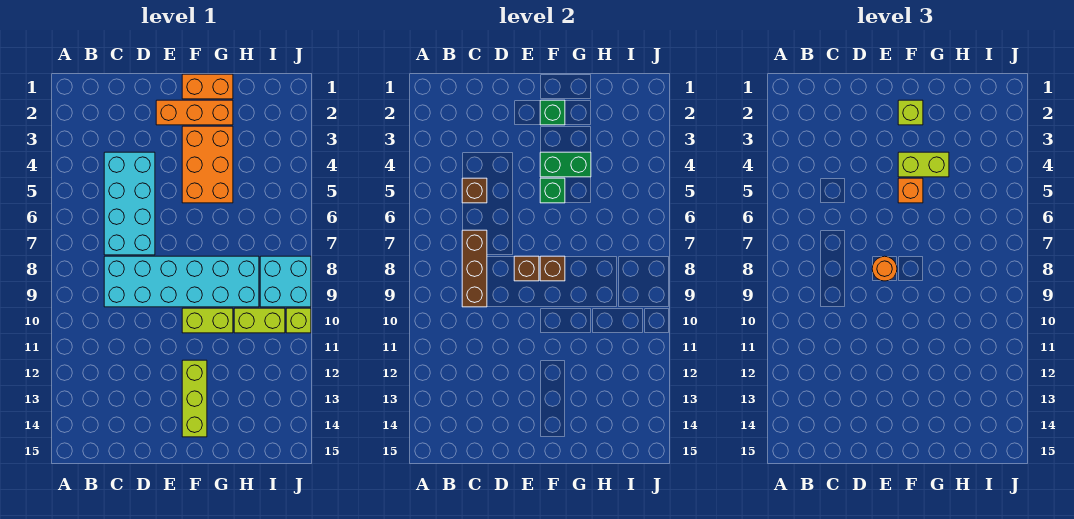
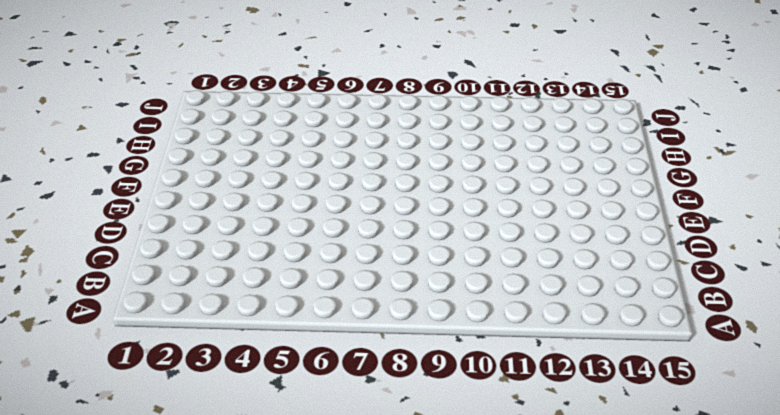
none -> cyan 2x4 brick [104,152,155,255]
none -> cyan 2x6 brick [104,256,259,307]
none -> orange 1x3 brick [156,100,233,125]

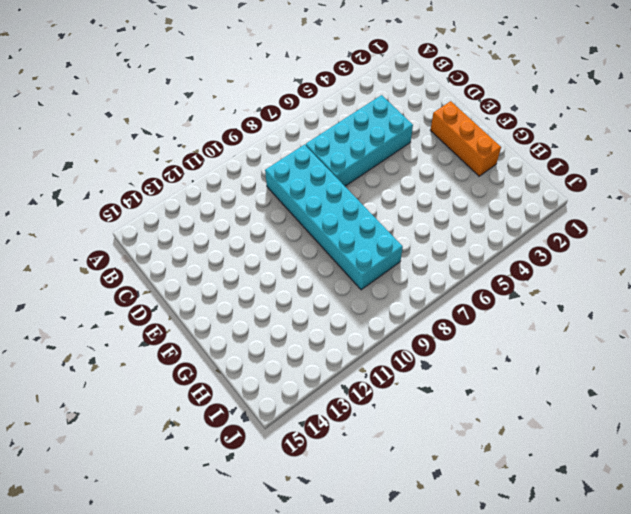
none -> orange 1x2 brick [182,74,233,99]
none -> orange 2x3 brick [182,126,233,203]
none -> lime 1x2 brick [182,308,233,333]

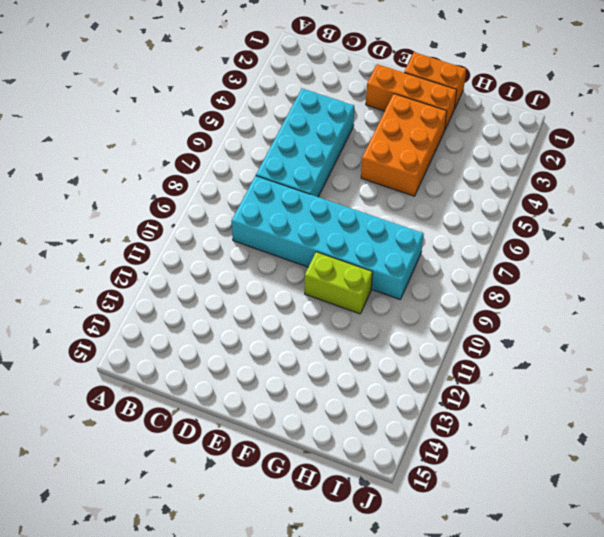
none -> lime 1x3 brick [182,360,207,437]
none -> lime 1x2 brick [234,308,285,333]
none -> cyan 2x2 brick [260,256,311,307]

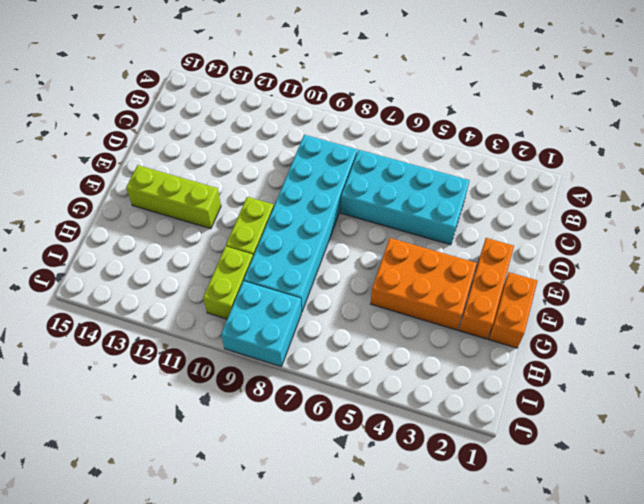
none -> lime 1x1 brick [286,308,311,333]
none -> brown 1x1 brick [462,178,487,203]
none -> brown 1x3 brick [462,230,487,307]

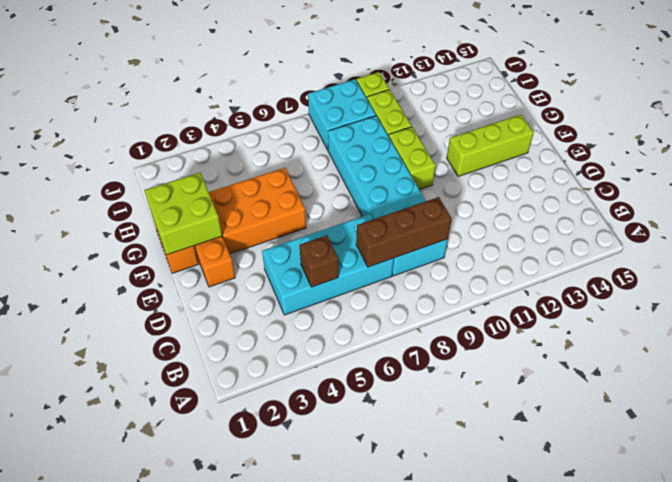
lime 2x2 brick [144,173,222,255] -> green 1x1 brick [540,100,565,125]
none -> brown 1x1 brick [514,256,539,281]
none -> green 1x2 brick [540,152,591,177]
none -> green 1x1 brick [540,178,565,203]

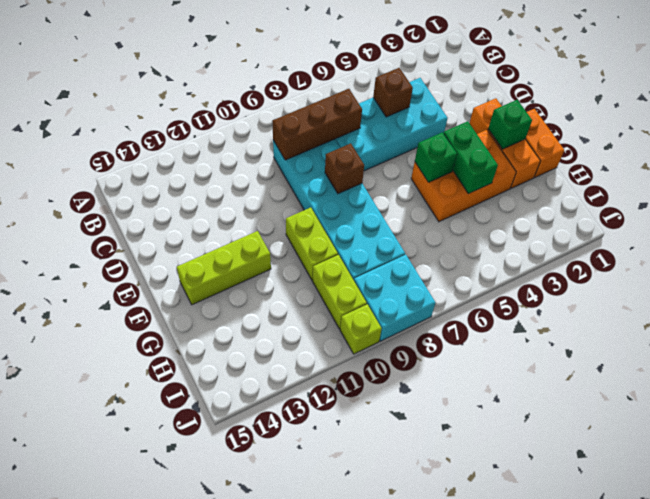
none -> brown 1x1 brick [540,256,565,281]
none -> orange 1x1 round brick [872,256,897,281]
none -> lime 1x1 brick [898,100,923,125]

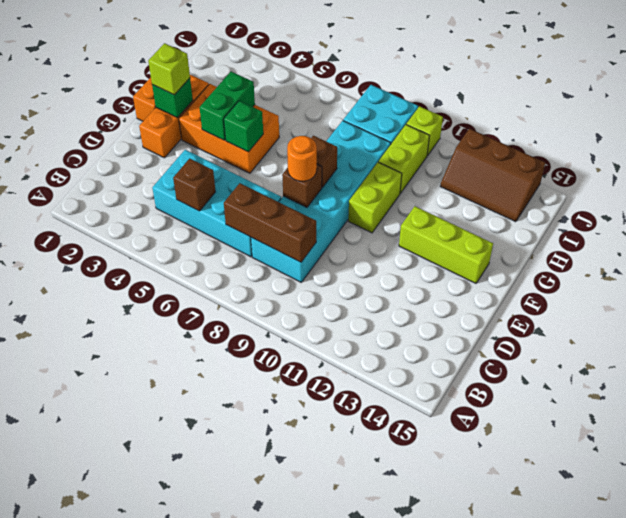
brown 2x3 slope [440,129,545,222] -> none
none -> lime 1x2 brick [898,152,949,177]
none -> orange 1x1 brick [898,178,923,203]

